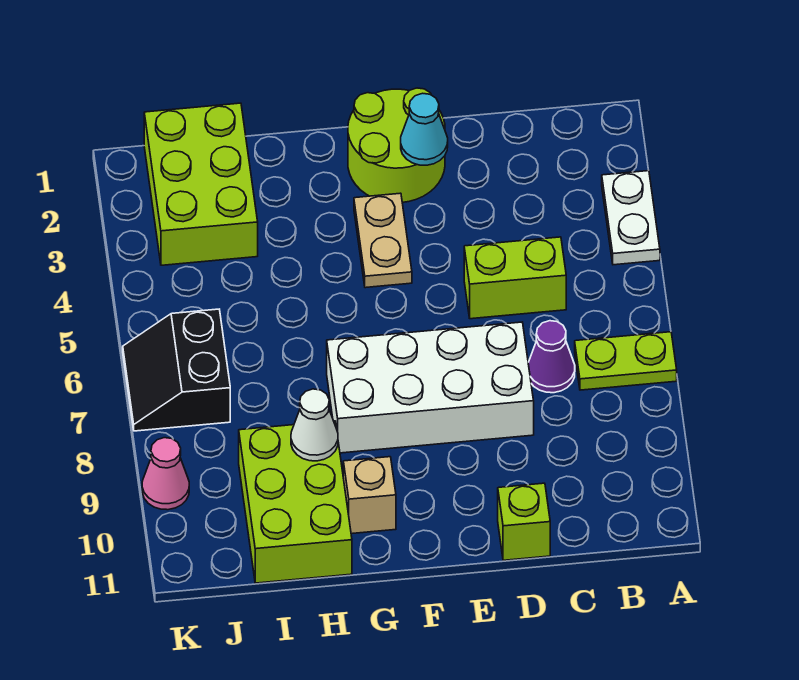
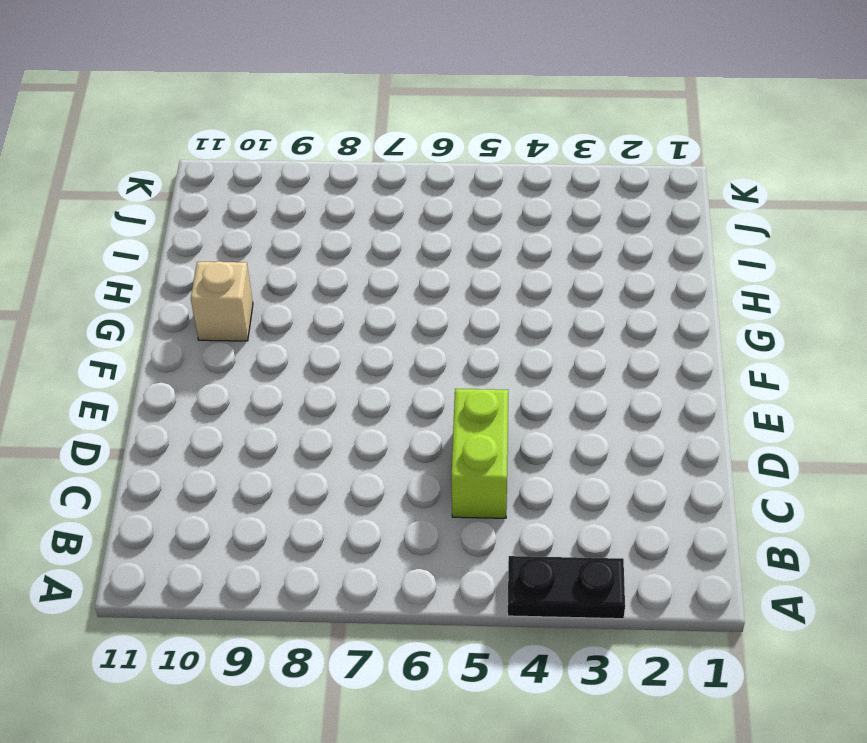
black 1x2 plate [508,556,625,619] -> white 1x2 plate [602,171,660,265]
none -> lime 1x2 plate [575,332,677,390]
none -> purple 1x1 cone [528,321,575,393]
none -> white 2x4 brick [327,322,534,453]

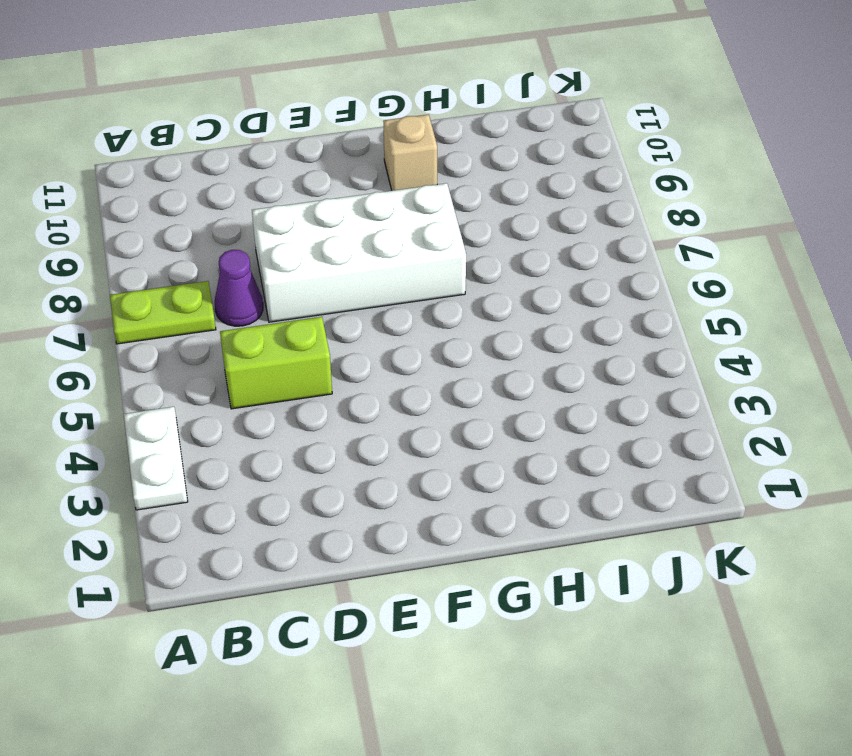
none -> lime 1x1 brick [498,483,550,560]
none -> lime 2x2 round brick [348,88,445,203]
none -> tan 1x2 plate [354,193,412,288]

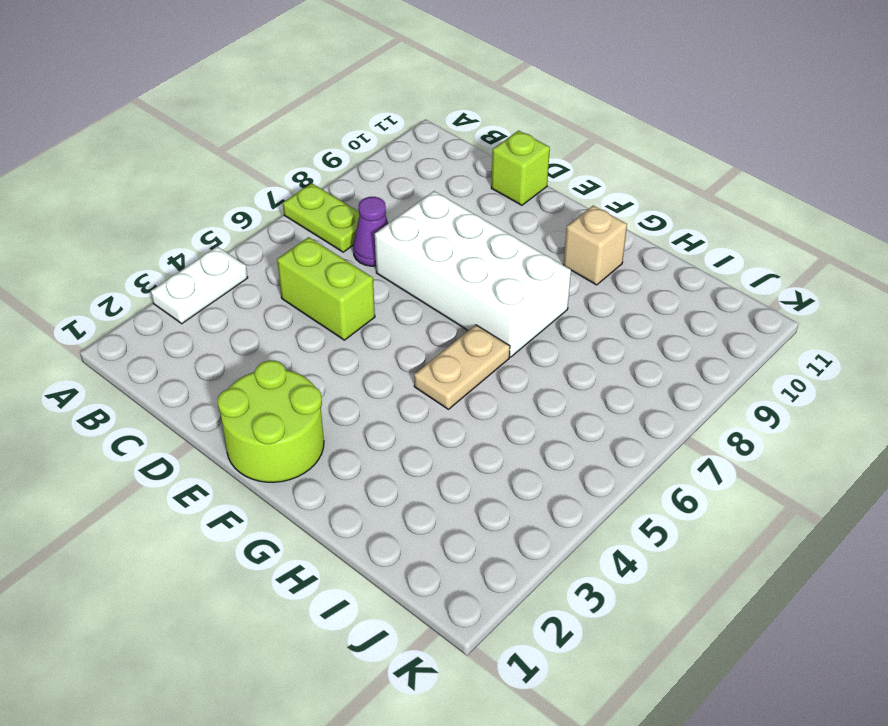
tan 1x2 plate [414,325,510,409] -> tan 1x2 plate moved to [354,193,412,288]
none -> lime 2x3 brick [239,421,352,583]
none -> lime 2x3 brick [144,103,258,265]
none -> black 2x2 slope [123,309,230,431]

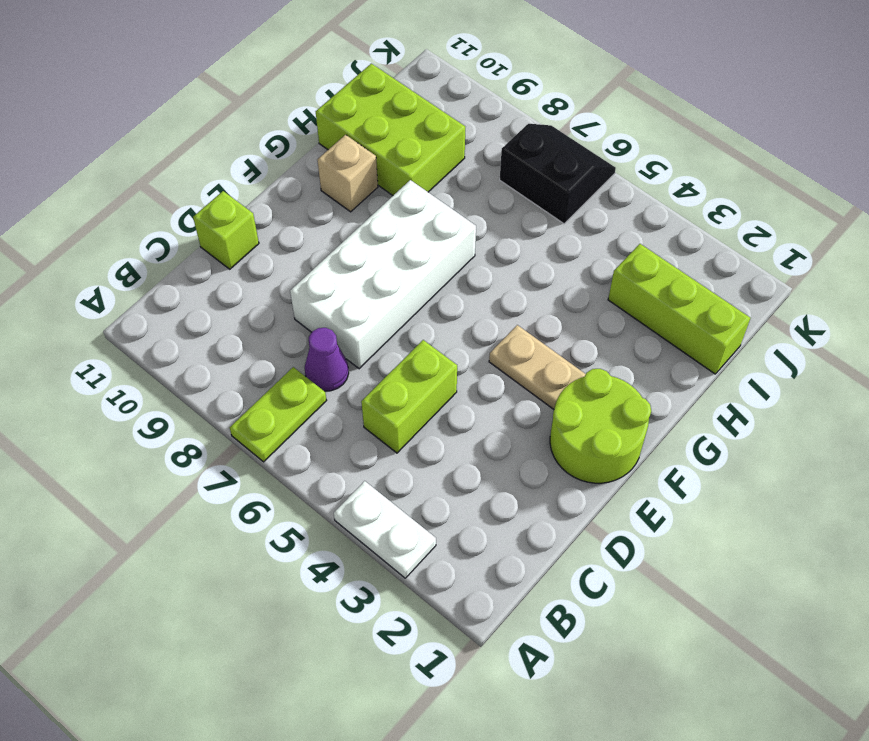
lime 1x3 brick [608,244,750,374] -> lime 2x3 brick [144,103,258,265]
none -> pink 1x1 cone [142,438,189,510]
none -> cyan 1x1 cone [401,93,448,165]
none -> white 1x1 cone [291,389,338,461]

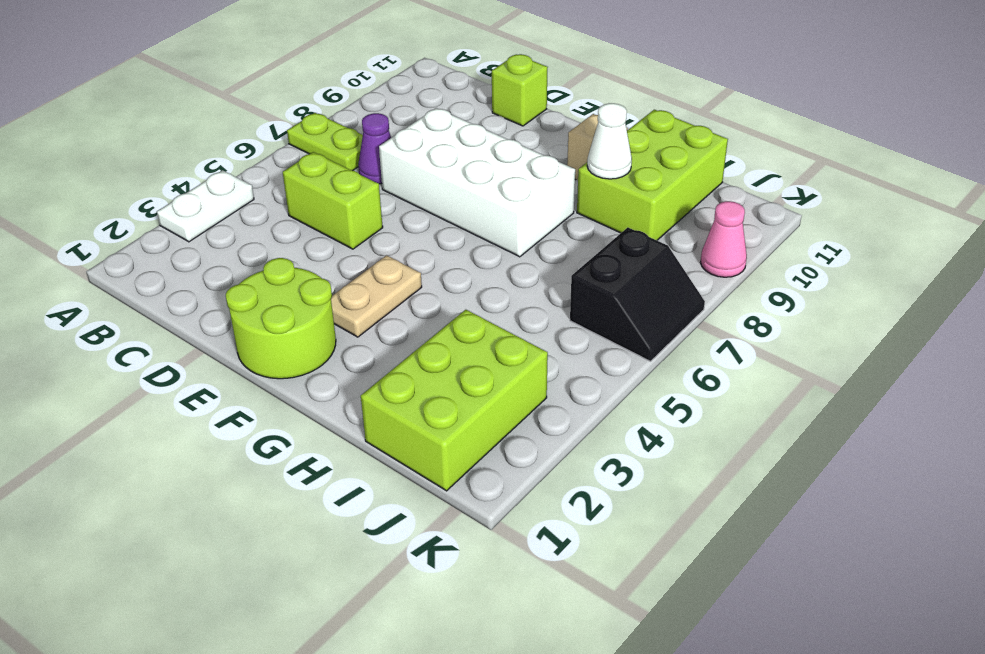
none -> cyan 1x1 cone [401,93,448,165]

